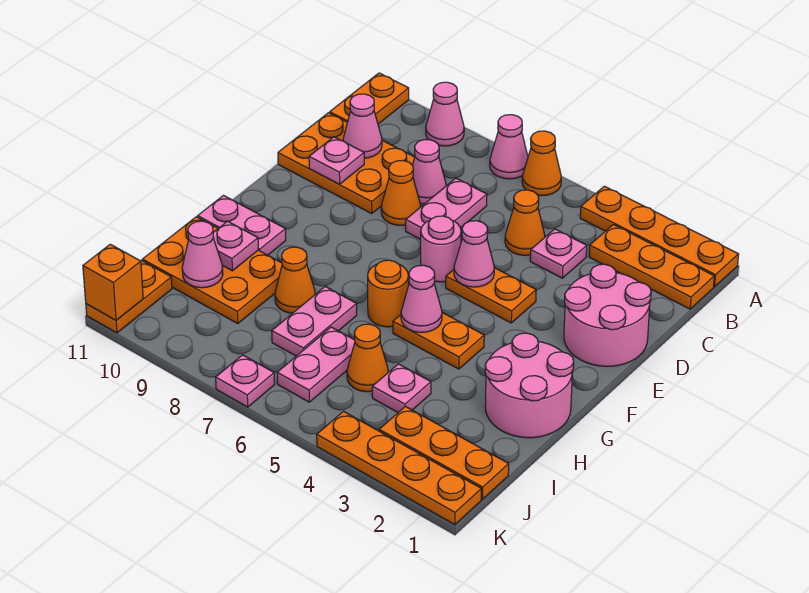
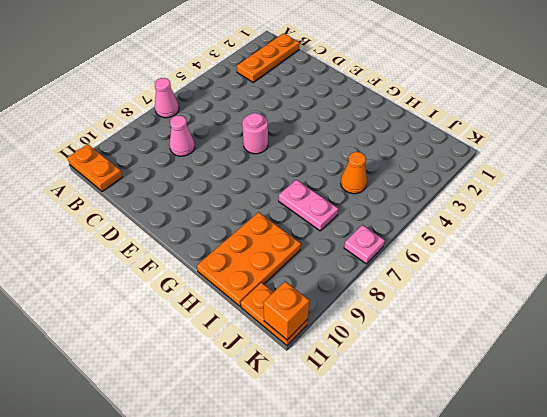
none -> orange 1x4 plate [580,186,739,287]
none -> orange 1x1 cone [522,131,561,196]
none -> pink 1x1 cone [426,82,464,146]
none -> pink 1x1 plate [530,229,587,278]

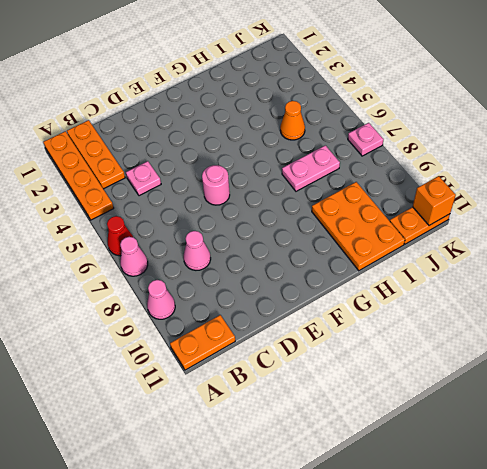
red 1x1 cone [107,216,133,256] -> orange 1x1 cone [522,131,561,196]
none -> orange 1x1 cone [505,190,545,255]
none -> pink 1x2 plate [406,178,487,239]
none -> orange 2x3 plate [278,113,415,214]
none -> pink 2x2 round brick [564,264,651,366]

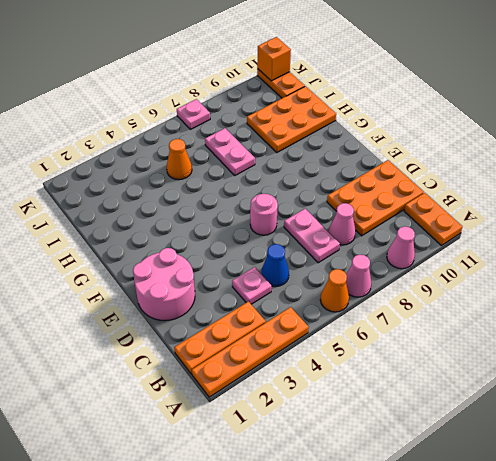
blue 1x1 cone [261,244,289,287] -> orange 1x1 cone [505,190,545,255]
none -> orange 1x1 cone [381,160,421,226]
none -> orange 1x2 plate [446,268,536,323]
none -> pink 2x2 round brick [485,333,574,438]
none -> orange 1x2 plate [393,313,484,369]

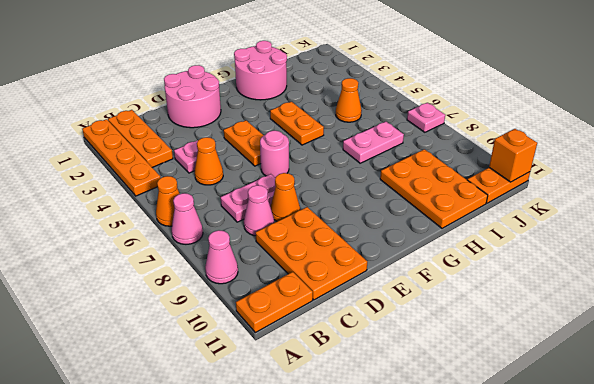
none -> orange 1x1 round brick [368,260,408,327]
none -> pink 1x2 plate [198,196,286,255]
none -> orange 1x1 cone [275,247,315,313]
none -> pink 1x1 plate [372,364,431,412]

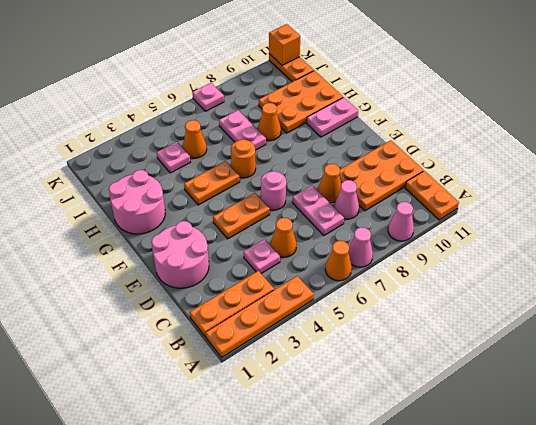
none -> pink 1x2 plate [277,327,355,402]
none -> orange 1x3 plate [379,407,509,499]
none -> orange 1x4 plate [317,411,481,525]
none -> pink 1x1 cone [343,94,382,158]

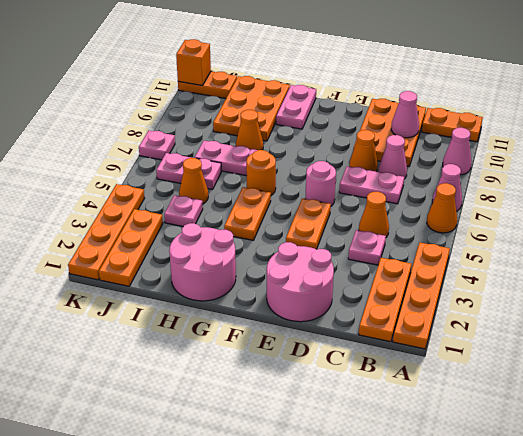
none -> pink 1x1 plate [309,137,364,184]
none -> pink 1x1 cone [454,221,494,287]
none -> pink 1x1 cone [401,265,442,332]
none -> pink 1x1 plate [213,221,258,271]

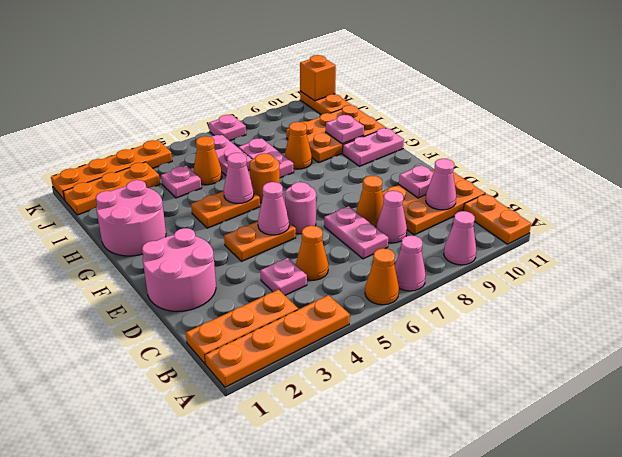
none -> pink 1x1 cone [182,221,223,288]

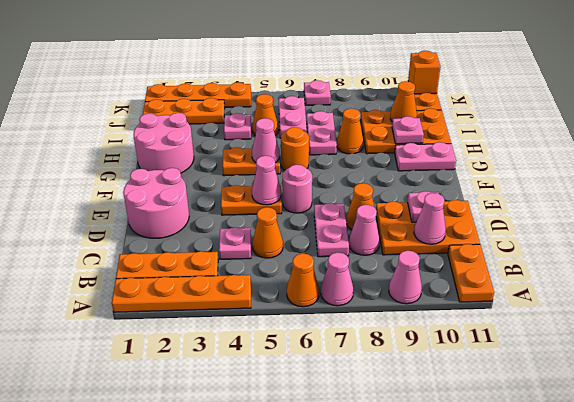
orange 1x1 cone [390,81,417,122] -> pink 1x1 cone [182,221,223,288]

